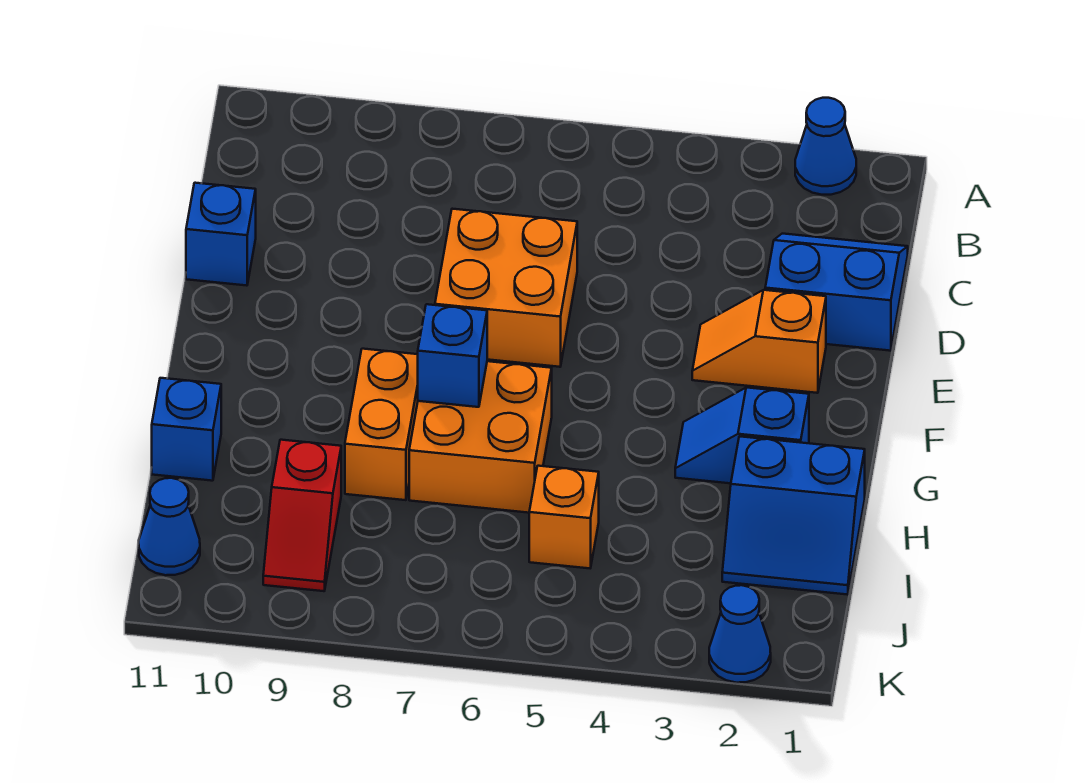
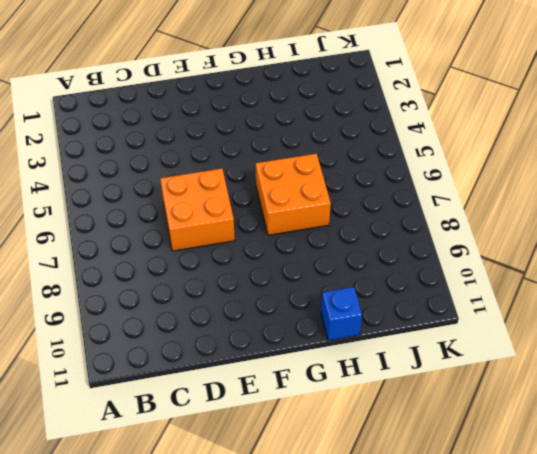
none -> blue 1x1 cone [795,98,856,195]
none -> blue 2x2 slope [765,234,908,351]
none -> blue 1x1 brick [186,183,256,286]

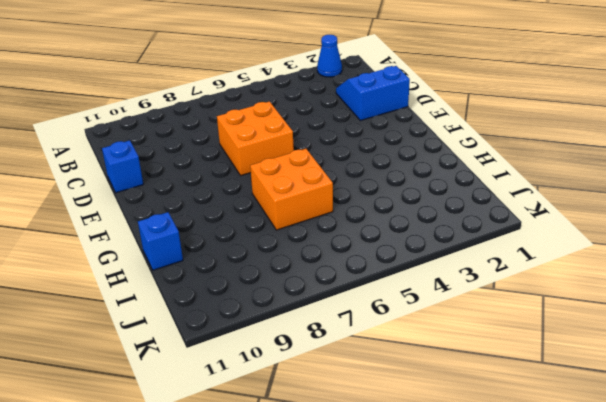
none -> orange 1x2 slope [692,290,826,393]
none -> blue 1x2 slope [675,387,809,483]
none -> orange 1x2 brick [345,349,418,500]

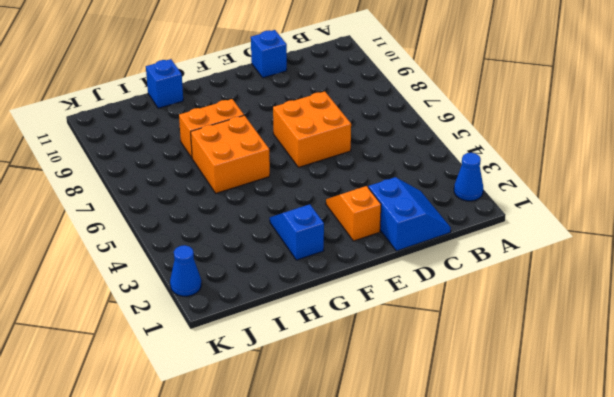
none -> blue 2x2 slope [722,436,865,595]
none -> orange 1x1 brick [529,466,599,568]
none -> red 1x2 slope [263,440,341,591]

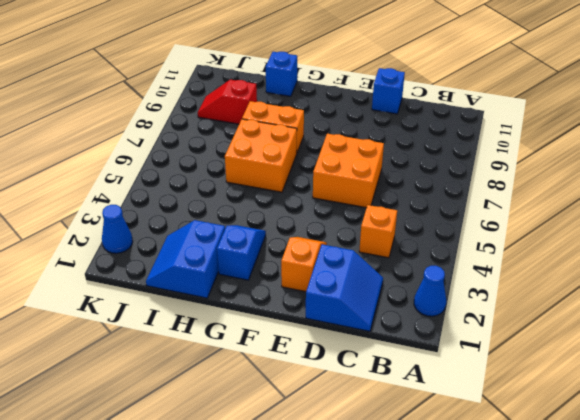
orange 1x1 brick [359,205,397,258] -> orange 1x1 brick moved to [529,466,599,568]
none -> blue 1x1 cone [139,478,200,575]
none -> blue 1x1 brick [418,304,487,407]

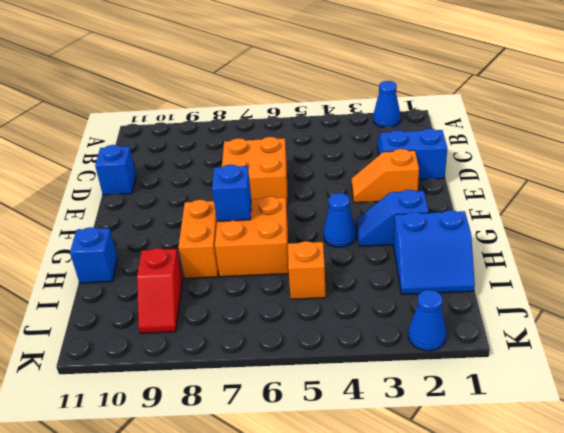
blue 1x1 cone [323,193,356,247] -> blue 1x1 cone moved to [139,478,200,575]

